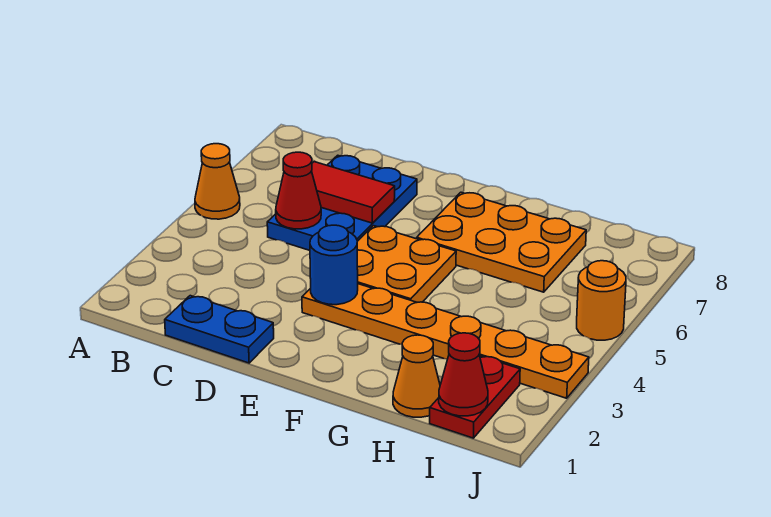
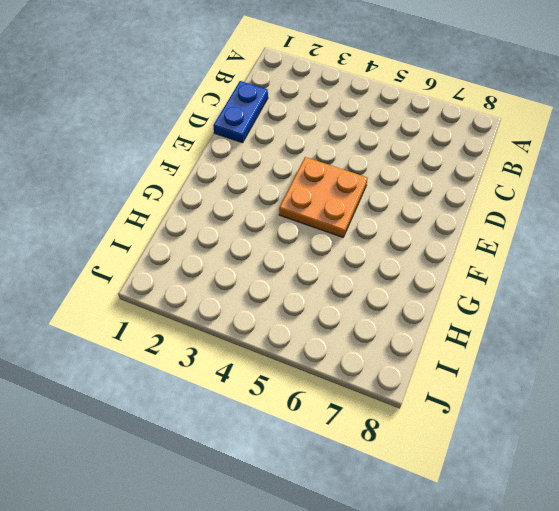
none -> orange 1x1 cone [195,144,240,219]
none -> blue 2x3 plate [267,155,417,250]
none -> orange 1x6 plate [302,284,589,398]

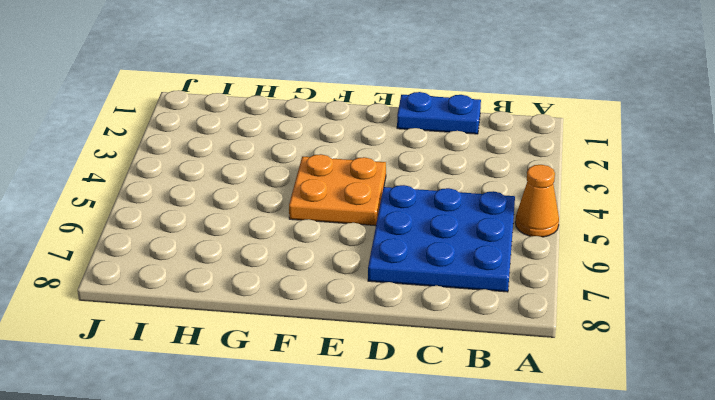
blue 3x3 plate [368,185,515,292] -> blue 2x3 plate [267,155,417,250]
none -> orange 1x6 plate [302,284,589,398]
none -> orange 2x3 plate [417,192,586,292]
none -> orange 1x1 cone [393,335,440,417]

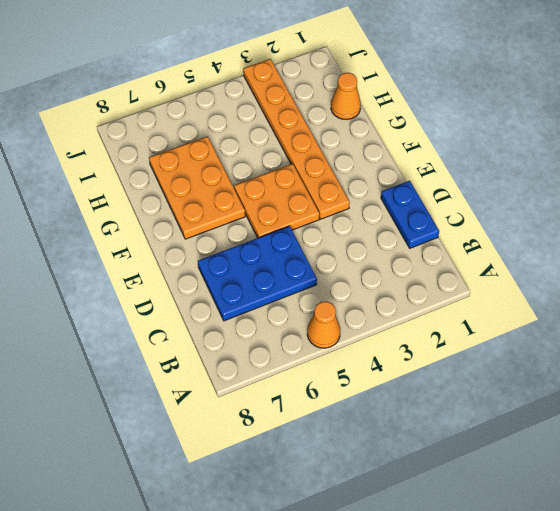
none -> red 1x2 plate [430,356,520,438]
none -> orange 1x1 round brick [577,261,626,340]
none -> red 1x1 cone [276,152,321,229]

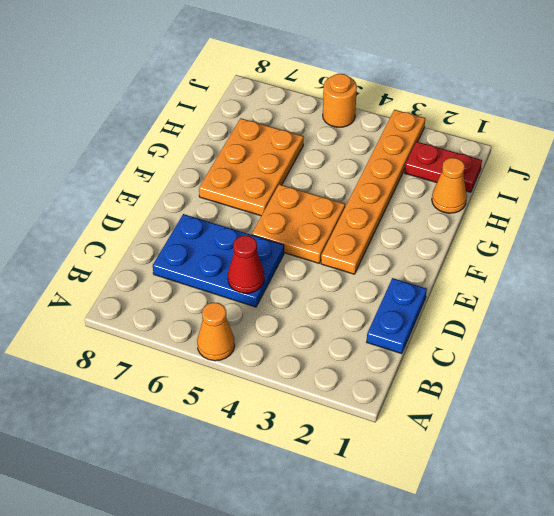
none -> red 1x2 tile [312,162,395,223]
none -> blue 1x1 round brick [310,225,358,305]
none -> red 1x1 cone [439,333,488,416]

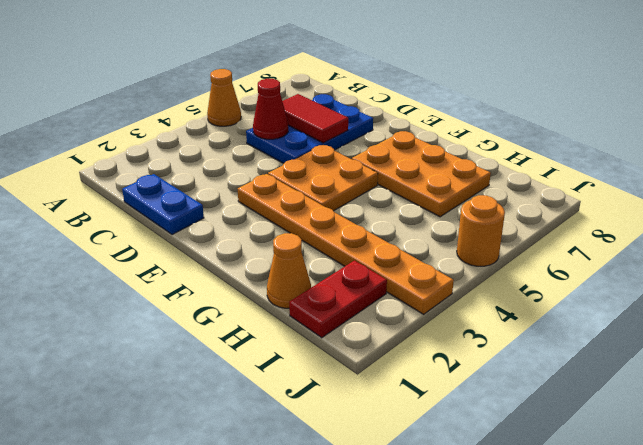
none -> blue 1x1 round brick [310,225,358,305]
none -> red 1x1 cone [439,333,488,416]

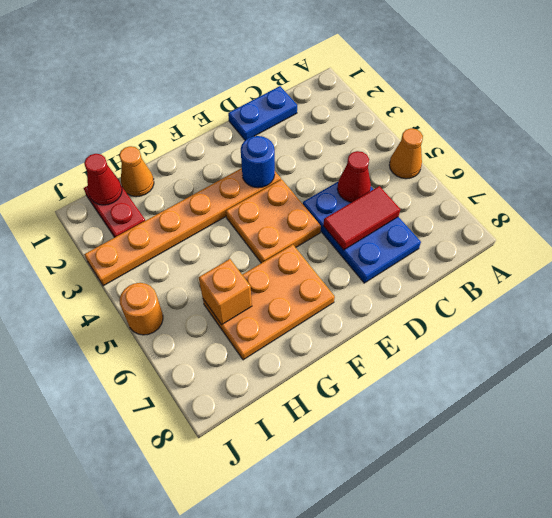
orange 1x1 brick [199,259,252,325] -> none

